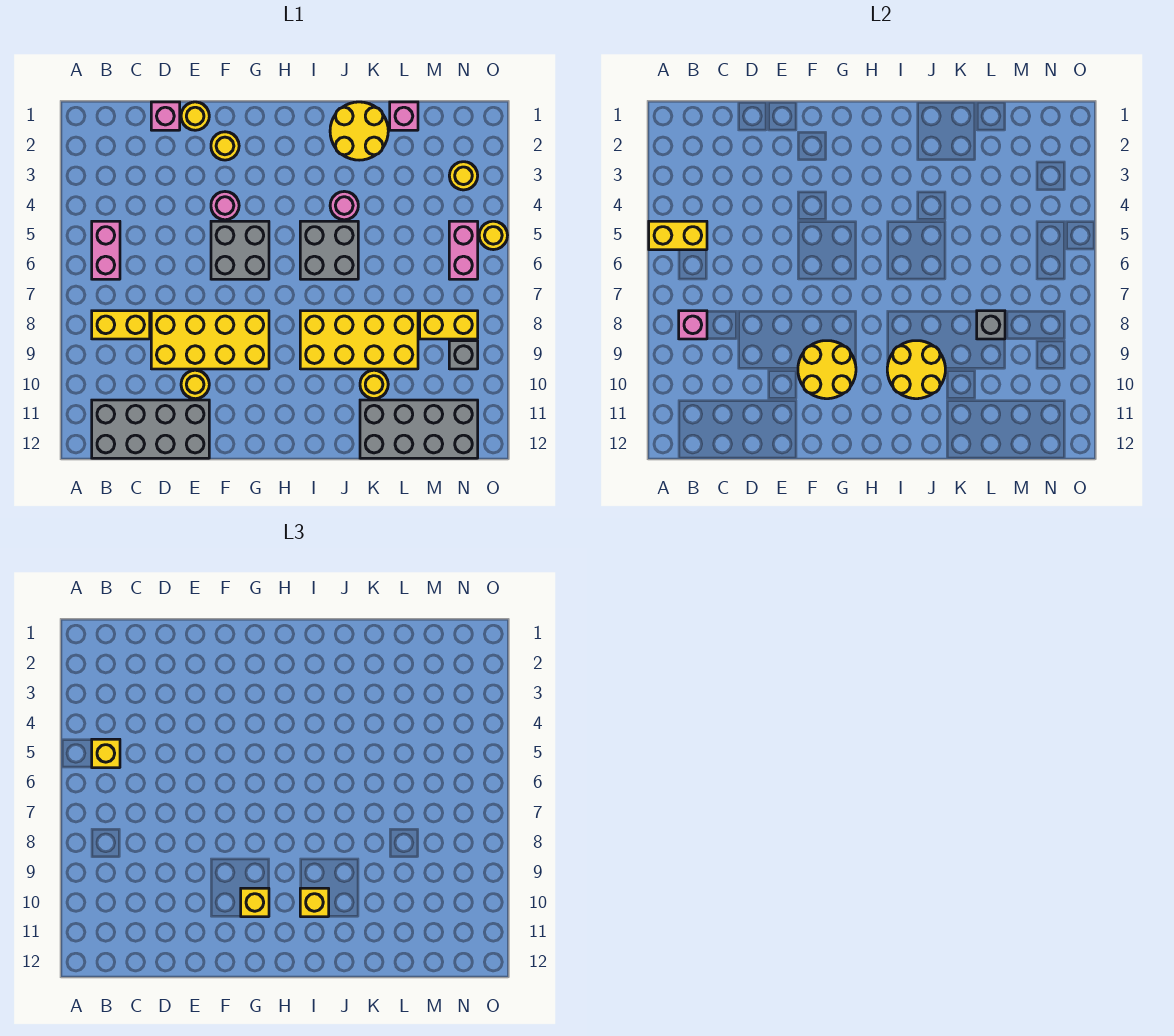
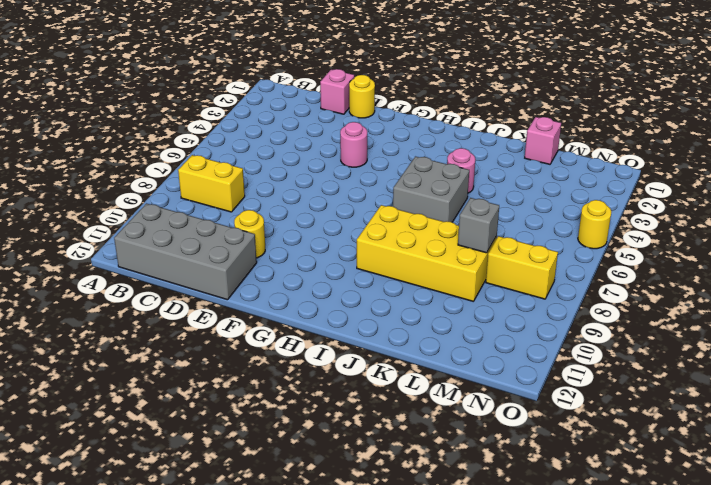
none -> pink 1x2 brick [92,221,120,279]
none -> yellow 2x4 brick [151,311,269,369]
none -> yellow 1x1 round brick [211,132,239,160]
none -> grey 2x2 brick [211,221,269,279]

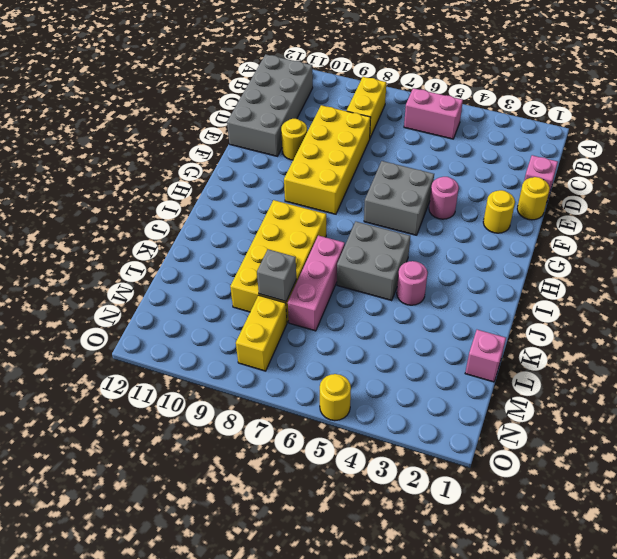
pink 1x3 brick [288,235,345,331] -> none
none -> yellow 2x2 round brick [330,102,388,160]
none -> yellow 1x1 round brick [360,370,388,399]
none -> grey 2x4 brick [360,400,478,458]
none -> yellow 1x1 round brick [449,162,478,190]

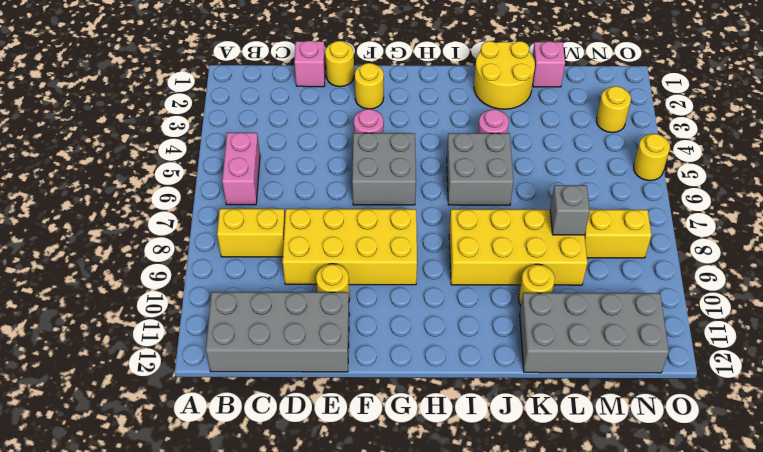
none -> pink 1x2 brick [449,221,478,279]
none -> grey 1x1 brick [449,341,478,369]
none -> yellow 1x2 brick [649,221,707,250]
none -> pink 1x1 brick [679,311,707,339]

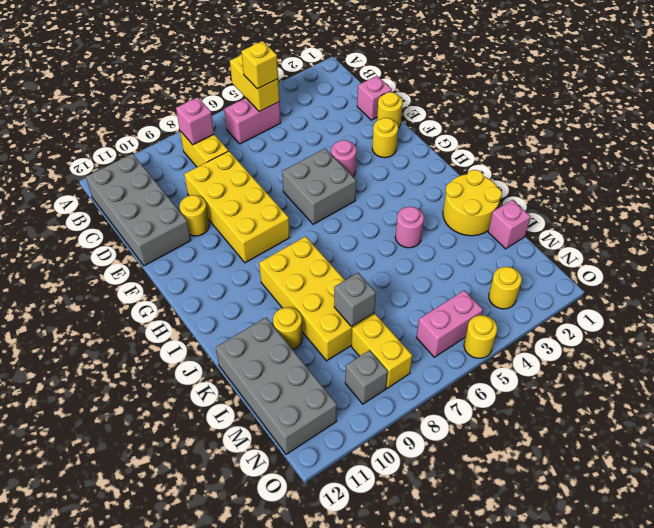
none -> grey 2x2 brick [300,221,358,279]
none -> yellow 2x2 round brick [798,341,856,399]
none -> yellow 2x2 round brick [887,341,945,399]
none -> yellow 1x1 brick [241,888,269,917]

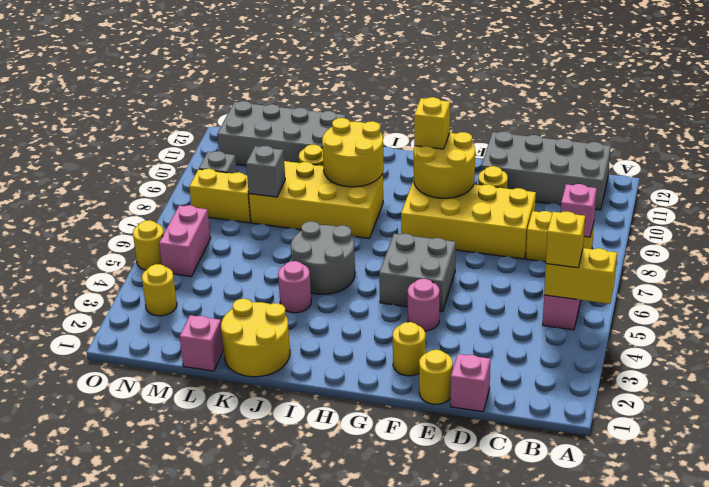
grey 2x2 round brick [291,221,355,294] -> grey 2x2 brick [300,221,358,279]
none -> yellow 1x1 brick [300,888,329,917]

